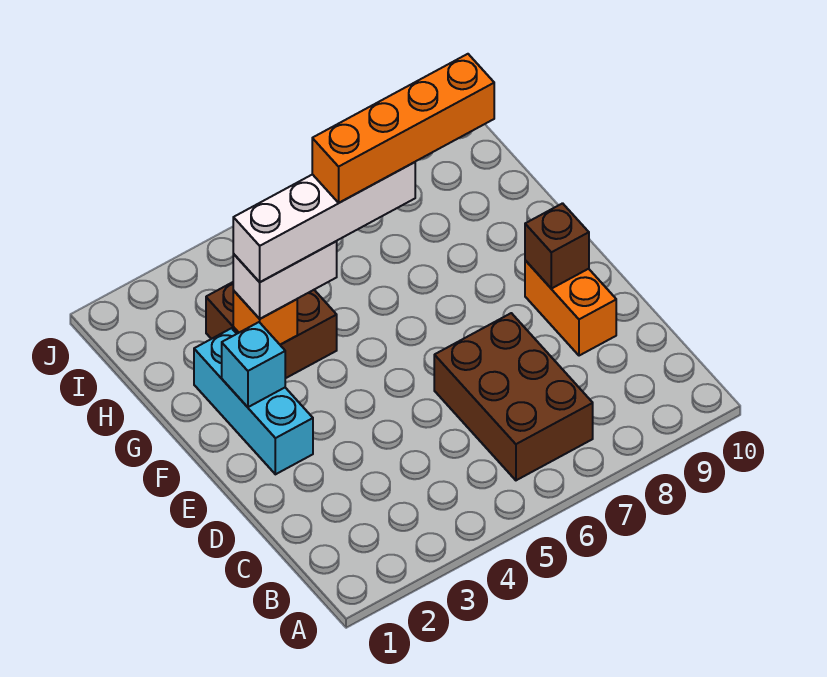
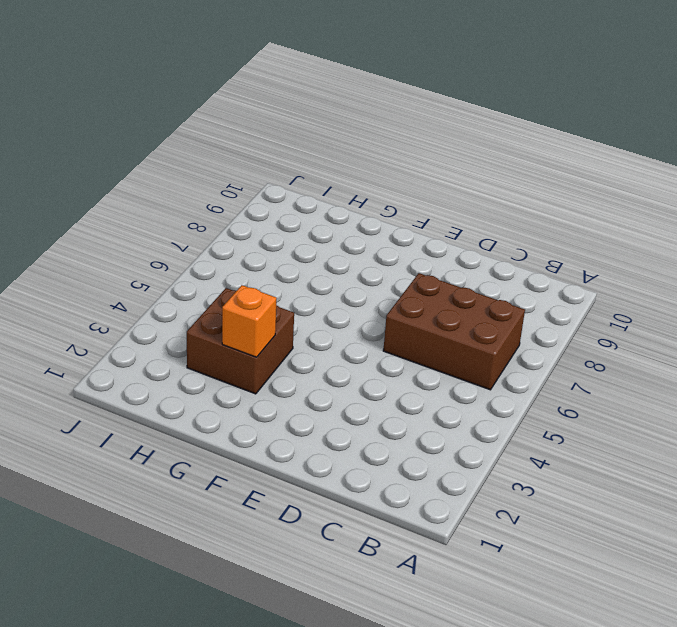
none -> orange 1x2 brick [525,260,616,356]
none -> cyan 1x3 brick [194,328,313,474]

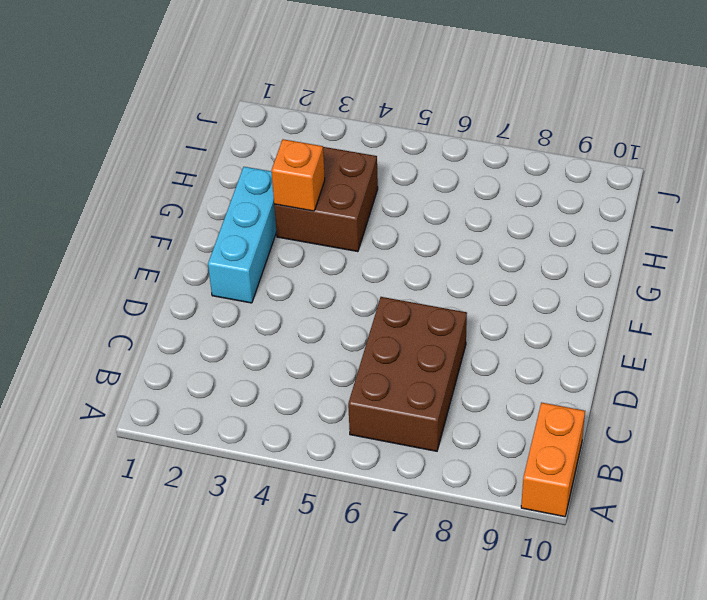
orange 1x2 brick [521,403,585,517] -> orange 1x2 brick moved to [525,260,616,356]
none -> brown 1x1 brick [525,203,589,289]
none -> cyan 1x1 brick [222,322,285,407]

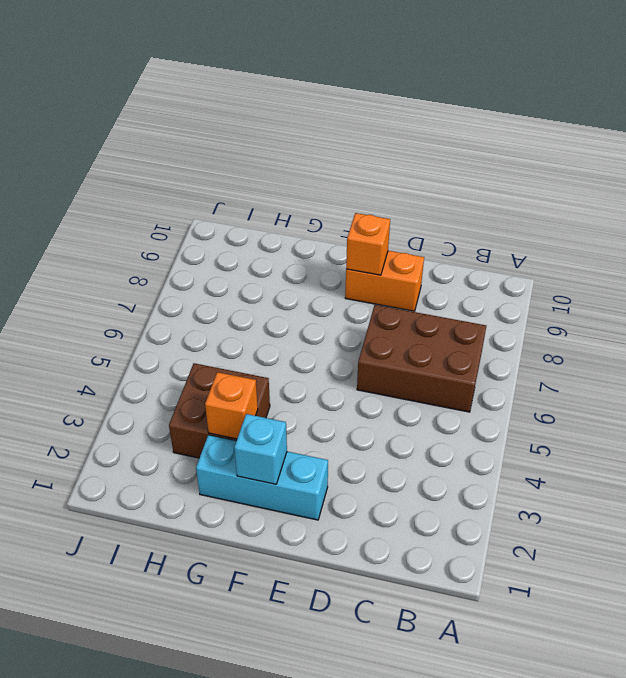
orange 1x1 brick [346,213,390,275] -> brown 1x1 brick [525,203,589,289]
none -> white 1x2 brick [233,241,337,319]
none -> white 1x4 brick [233,162,415,282]

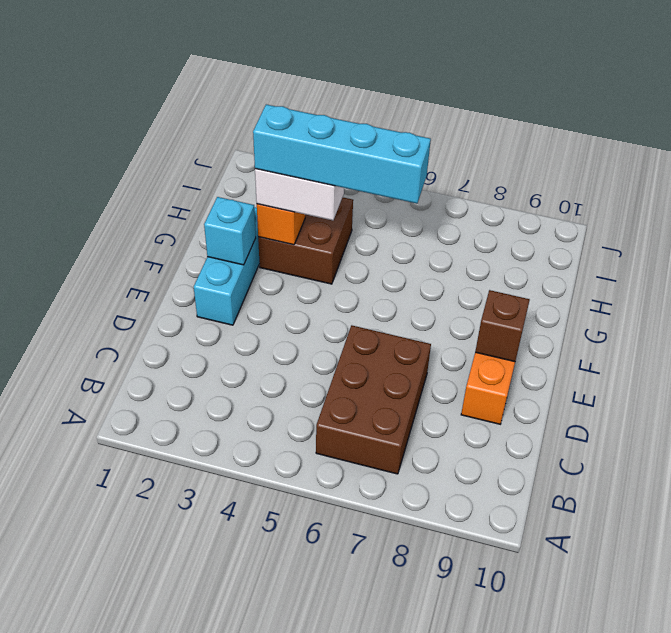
cyan 1x4 brick [253,104,431,203] -> white 1x4 brick [233,162,415,282]
none -> orange 1x4 brick [312,54,494,203]

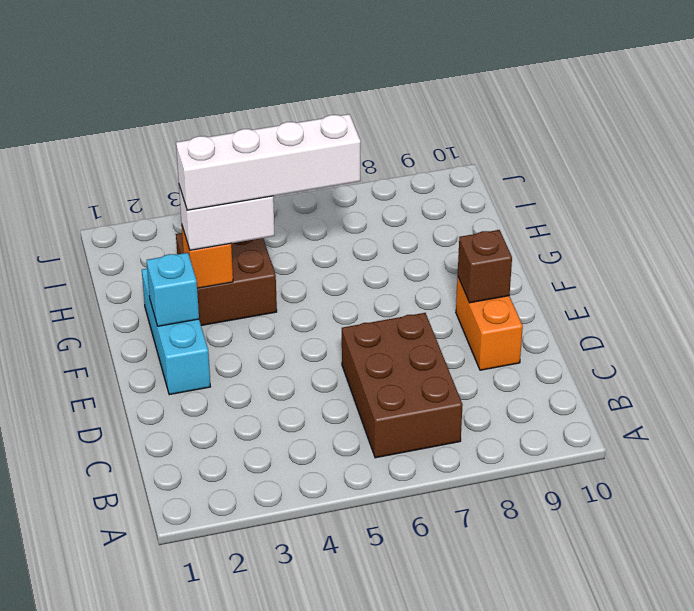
none -> orange 1x4 brick [312,54,494,203]

